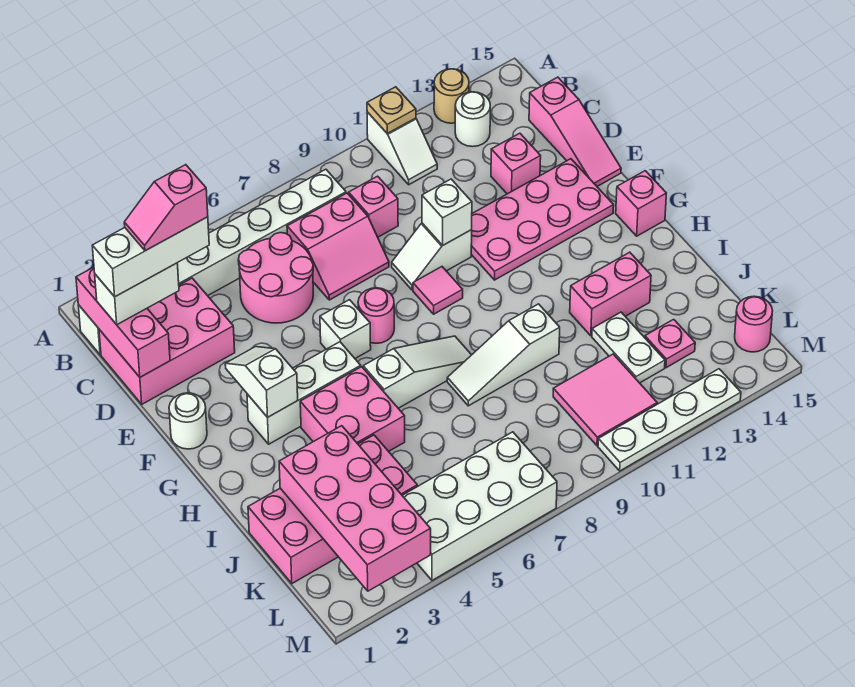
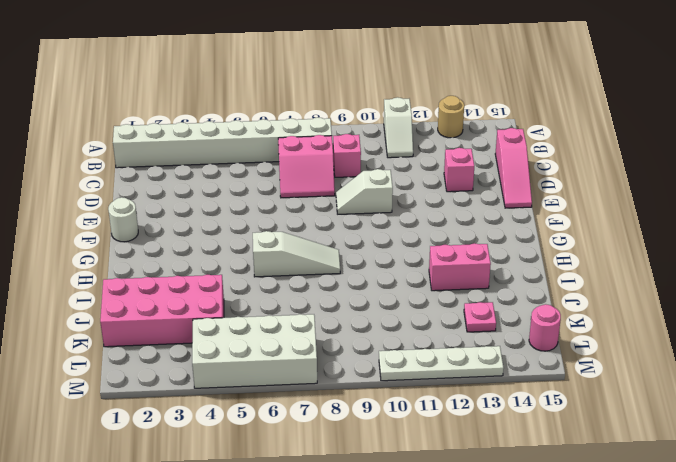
none -> white 1x1 round brick [455,92,490,147]
none -> pink 2x3 brick [99,278,235,404]
none -> pink 2x2 round brick [238,233,313,323]
none -> pink 2x4 plate [471,159,614,280]

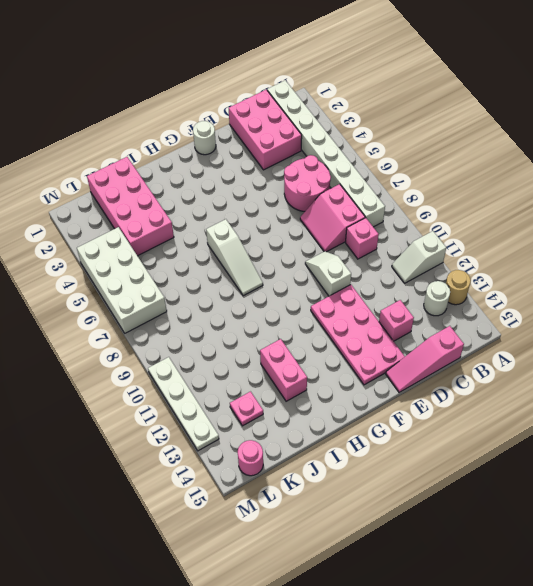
none -> white 1x1 brick [320,300,371,358]
none -> pink 1x1 round brick [358,288,394,343]
none -> pink 1x1 tile [413,267,463,314]
none -> white 1x3 brick [247,342,361,444]

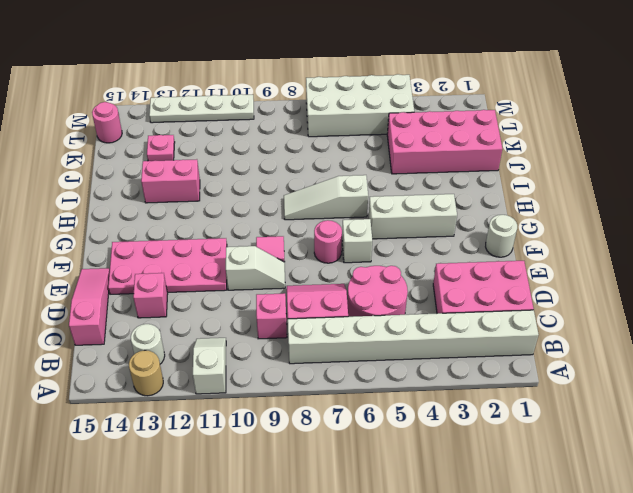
none -> pink 1x1 brick [616,171,666,236]
none -> pink 2x2 brick [300,367,405,451]
none -> white 1x3 slope [447,304,560,406]
none -> white 1x2 plate [592,312,665,383]

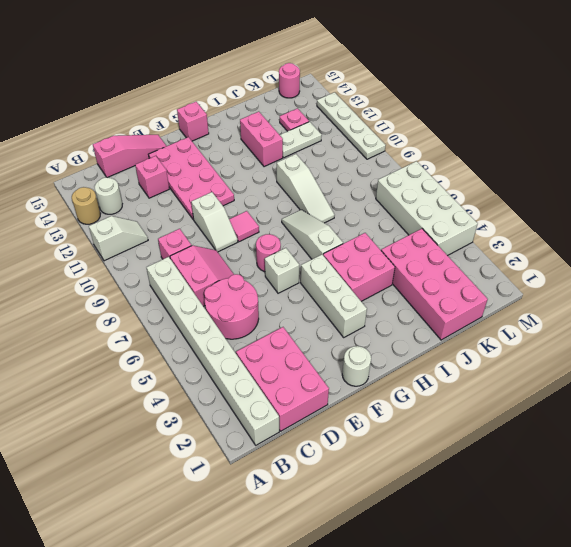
none -> pink 2x2 tile [553,354,657,446]
none -> tan 1x1 plate [367,87,416,133]
none -> pink 1x3 brick [76,267,170,377]
none -> white 1x1 brick [422,179,472,246]

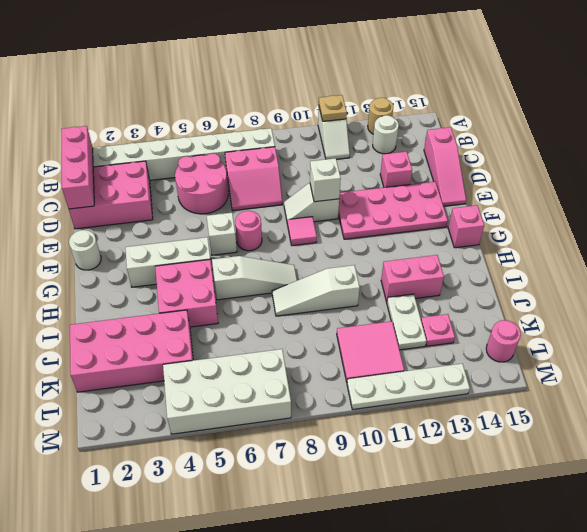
none -> pink 1x1 brick [349,176,398,237]
none -> white 1x2 slope [225,347,298,417]
none -> pink 2x4 brick [279,426,431,591]
none -> white 1x2 brick [95,263,179,325]

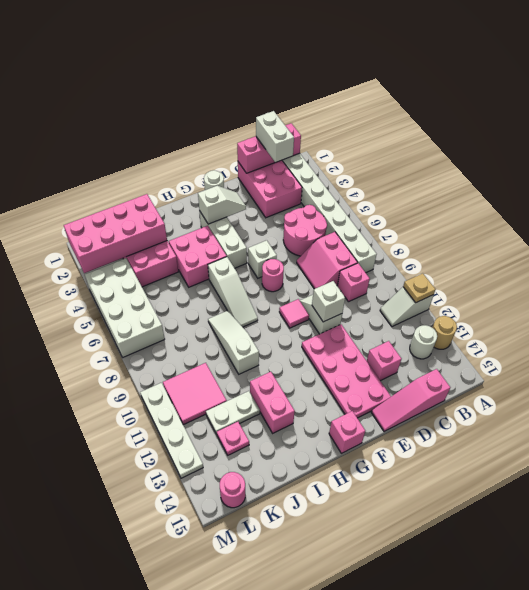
none -> white 1x3 brick [92,217,209,297]
none -> pink 1x2 slope [124,165,208,251]

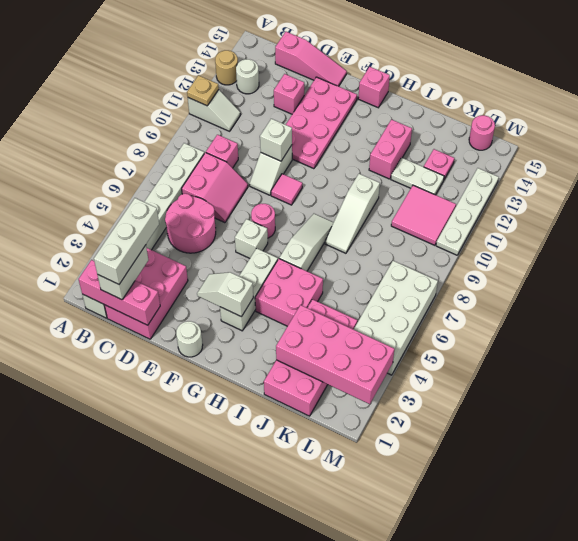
none -> pink 1x2 slope [124,165,208,251]

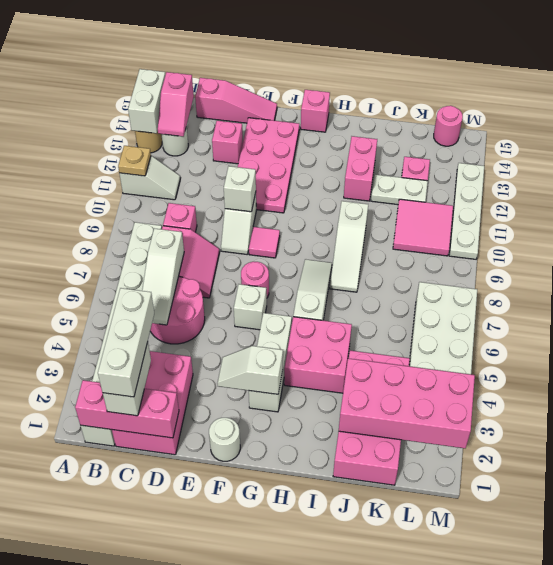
white 1x2 brick [128,69,165,133] -> none
pink 1x2 slope [158,72,194,136] -> pink 1x2 slope moved to [124,165,208,251]
white 1x3 slope [142,228,184,325] -> none

